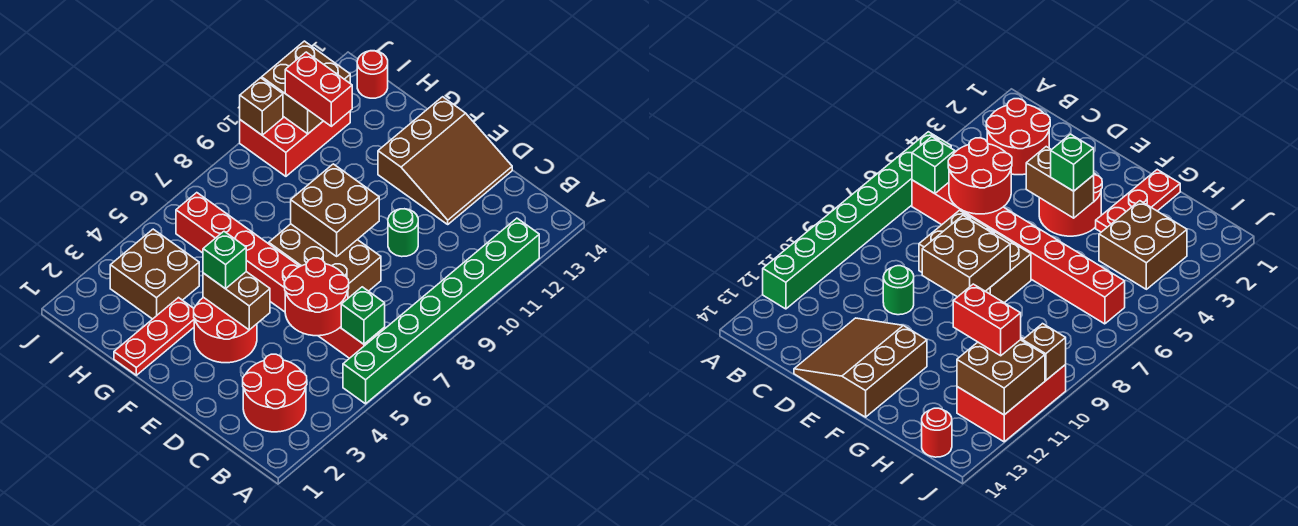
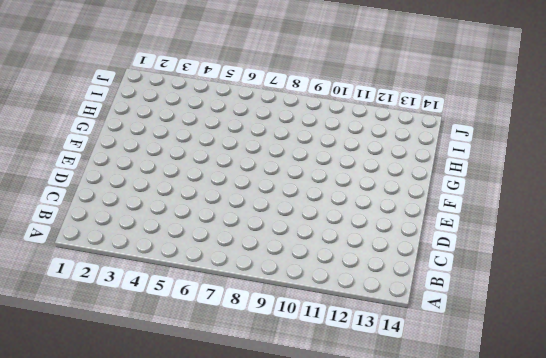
none -> green 1x8 brick [343,218,539,404]
none -> red 2x2 round brick [243,354,307,432]
none -> red 1x8 brick [176,193,385,358]

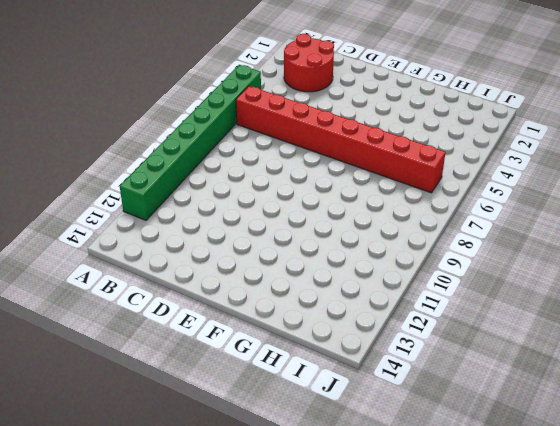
none -> brown 2x3 brick [269,224,381,298]
none -> green 1x1 round brick [388,209,418,257]
none -> brown 3x3 slope [378,97,512,224]

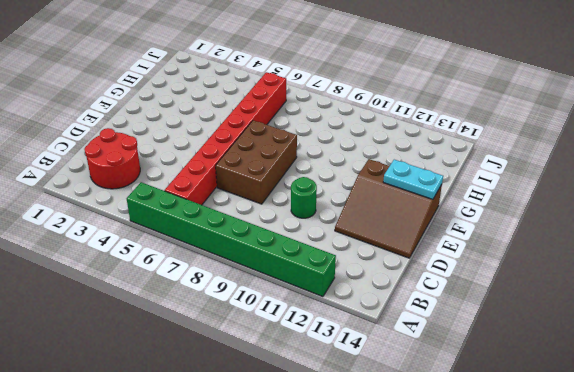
cyan 1x2 plate [383,160,443,199] -> none
none -> red 2x2 round brick [194,297,257,363]
none -> red 1x3 plate [114,298,194,375]
none -> brown 2x2 brick [110,229,199,319]

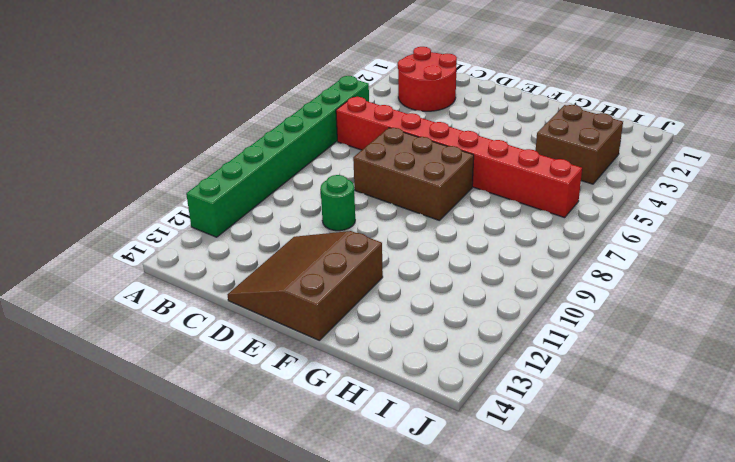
none -> red 2x2 round brick [194,297,257,363]
none -> red 1x3 plate [114,298,194,375]
none -> red 2x3 brick [240,111,350,176]

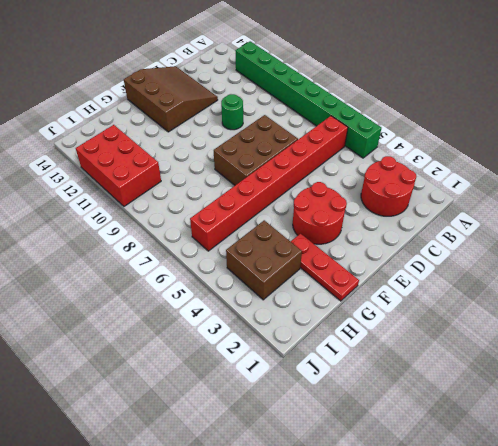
none -> red 1x1 round brick [357,51,388,98]
none -> green 1x1 brick [341,287,385,344]
none -> red 2x2 round brick [284,258,349,336]

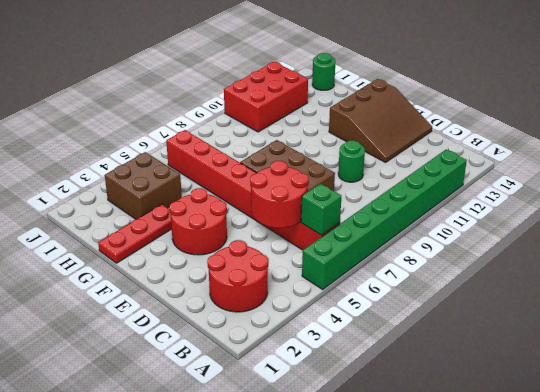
green 1x1 round brick [312,53,335,90] -> red 1x1 round brick [357,51,388,98]
none -> brown 1x2 brick [203,272,270,330]
none -> brown 2x2 brick [291,164,379,256]
none -> brown 2x2 brick [262,41,350,134]

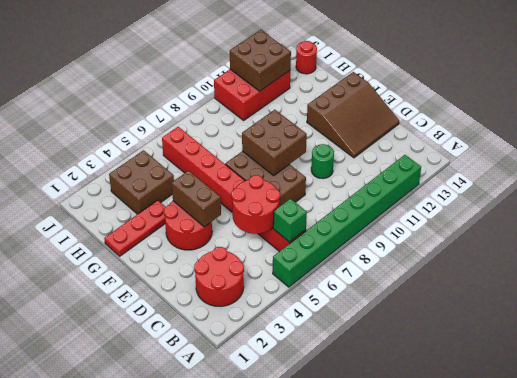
none -> brown 1x1 brick [240,78,283,135]
none -> green 1x1 brick [203,232,246,289]
none -> red 1x2 brick [285,52,352,126]

